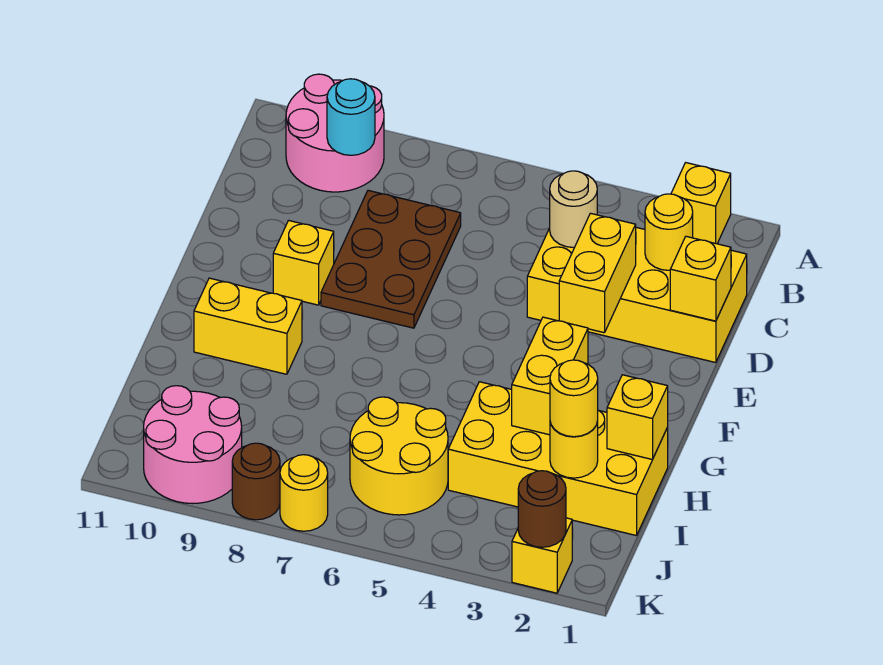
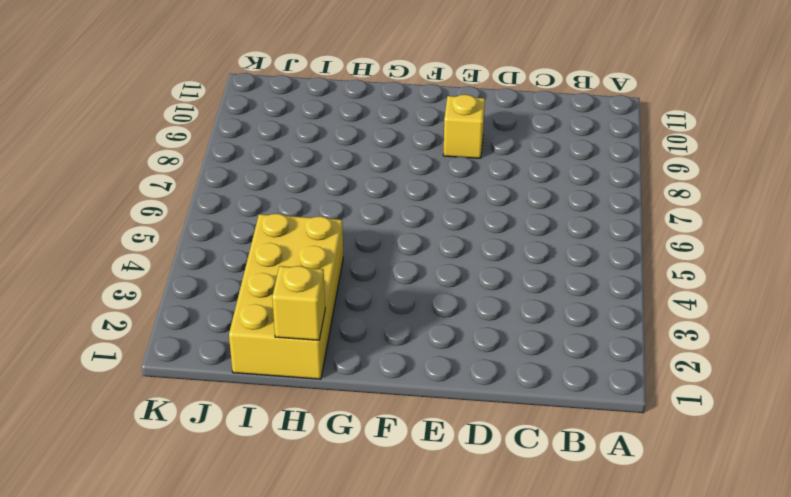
none -> yellow 1x1 brick [671,163,731,244]
none -> pink 2x2 round brick [286,74,384,192]
none -> yellow 2x4 brick [527,227,747,363]

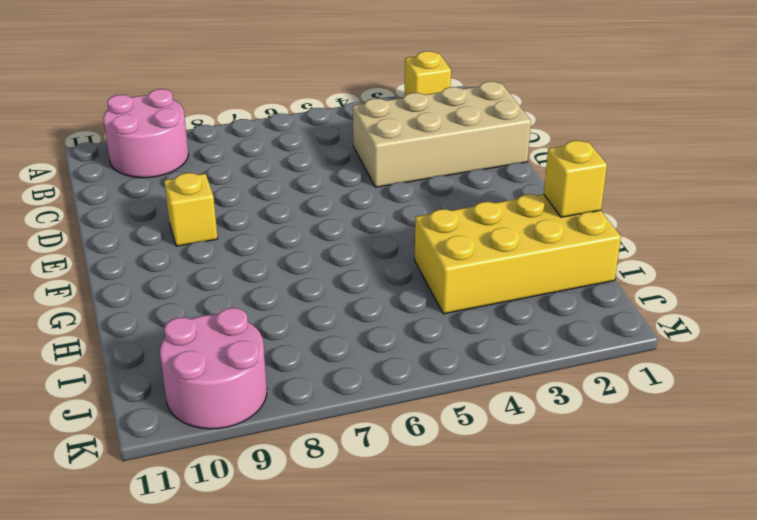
tan 2x4 brick [353,81,531,187] -> yellow 2x4 brick [527,227,747,363]
none -> brown 2x3 plate [321,190,461,328]
none -> yellow 1x2 brick [194,278,302,374]
none -> yellow 2x2 round brick [350,397,448,515]

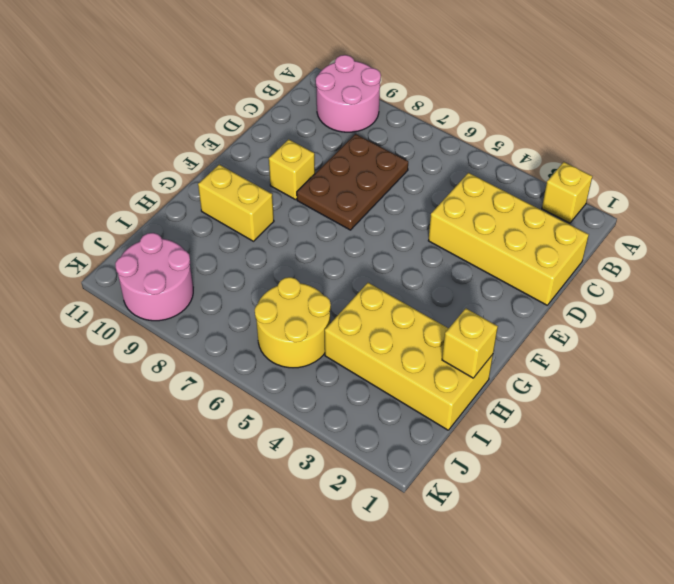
none -> yellow 1x1 brick [512,518,572,593]
none -> yellow 1x1 round brick [280,455,328,531]
none -> brown 1x1 round brick [232,443,280,520]

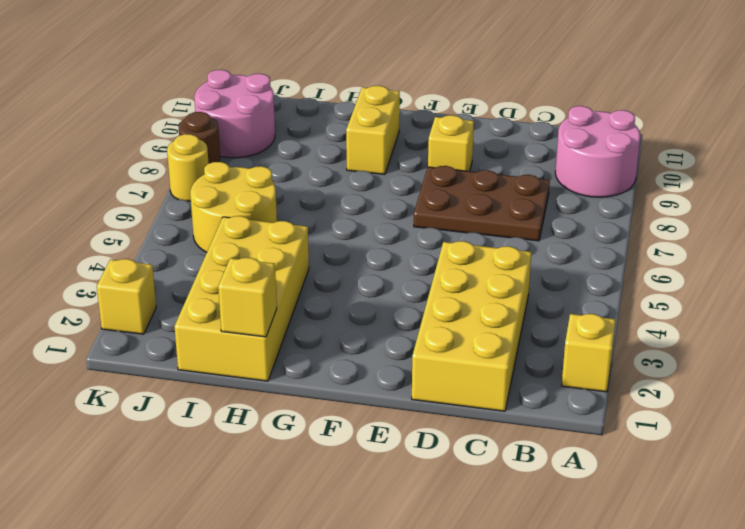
none -> cyan 1x1 round brick [327,79,375,155]
none -> yellow 1x1 round brick [645,194,693,270]
none -> tan 1x1 round brick [550,171,597,247]

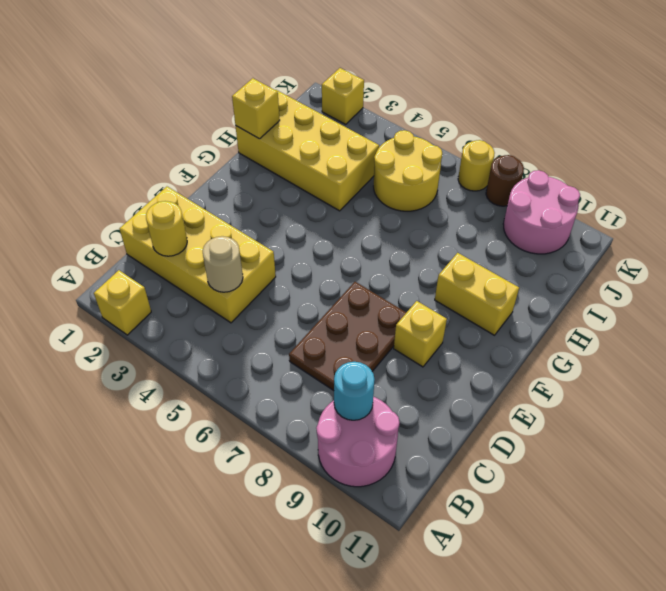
none -> yellow 1x1 brick [670,236,731,321]
none -> yellow 1x2 brick [559,213,636,333]
none -> yellow 1x2 brick [512,317,588,435]

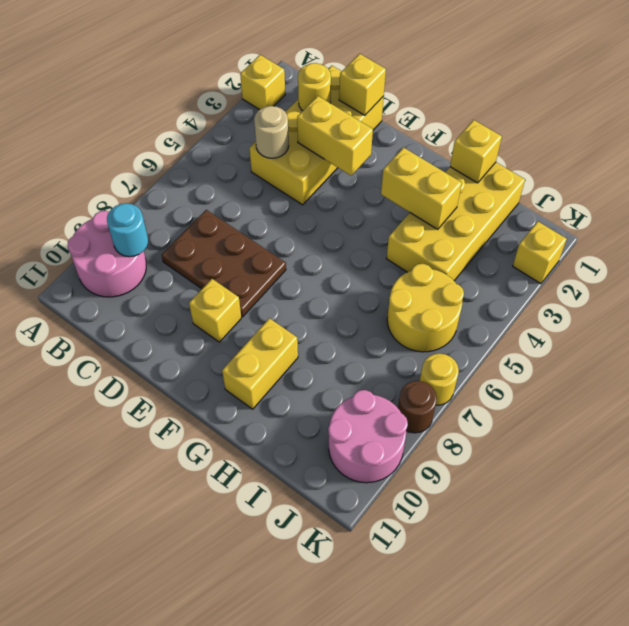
none -> yellow 1x1 round brick [550,421,598,478]
none -> brown 1x1 round brick [518,471,566,547]
none -> yellow 1x1 round brick [550,360,598,437]

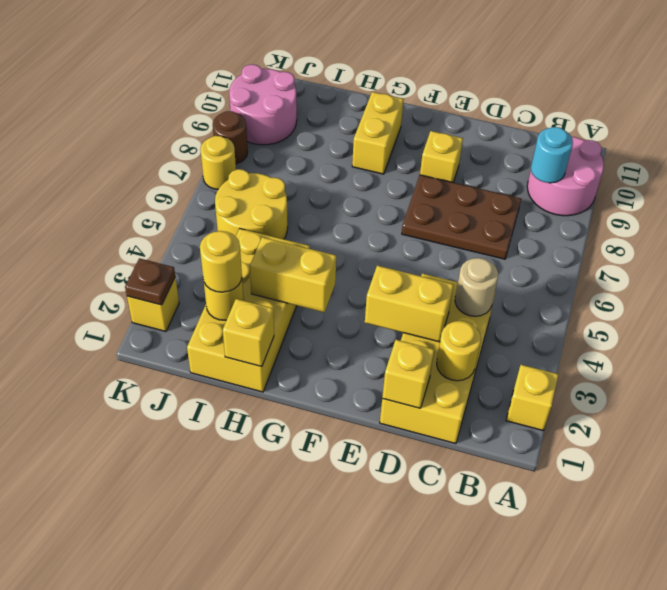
brown 1x1 plate [125,258,175,305] -> brown 1x1 round brick [518,471,566,547]

